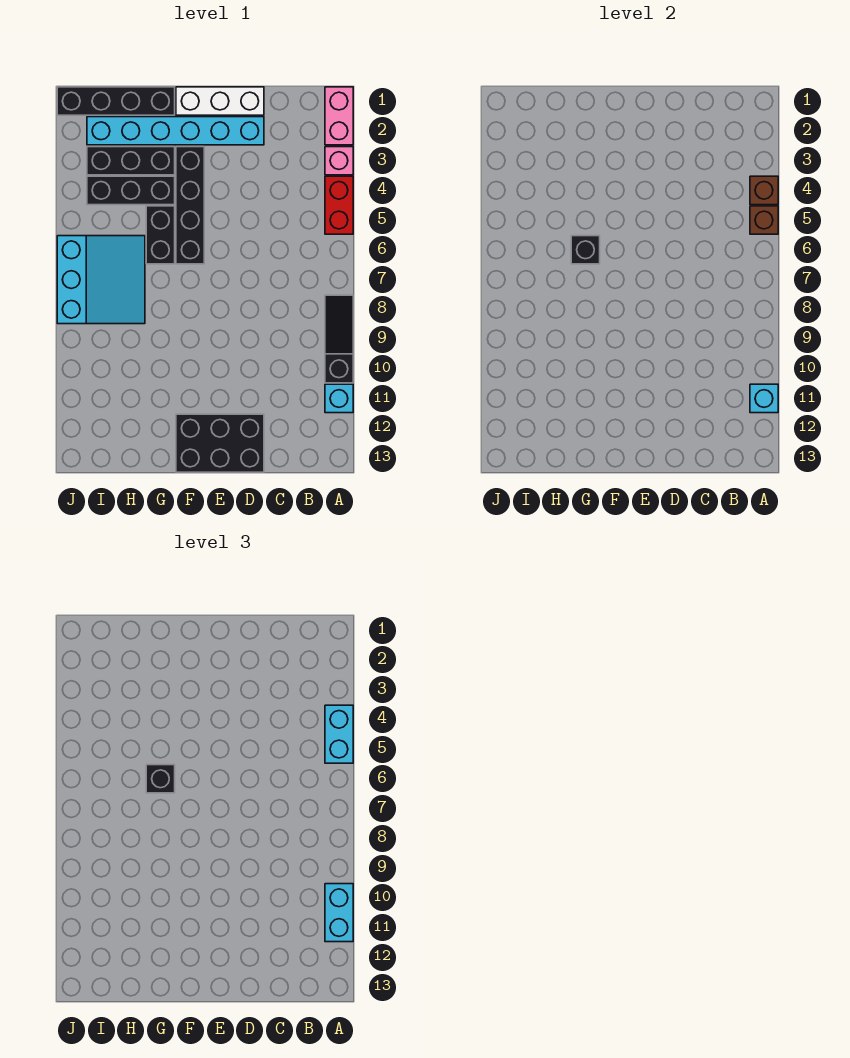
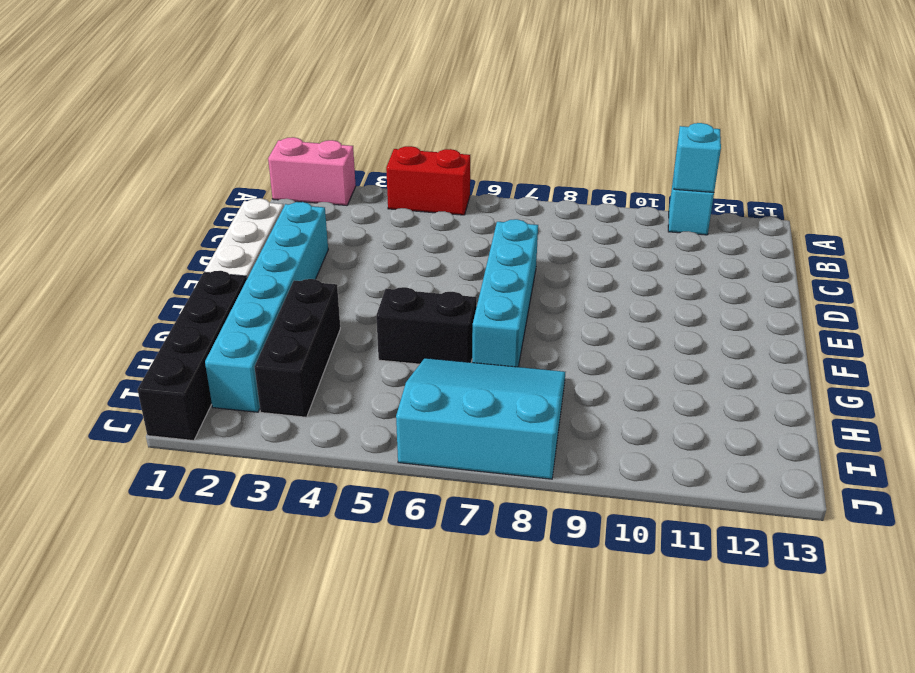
cyan 1x4 brick [472,219,538,367] -> none
none -> pink 1x1 brick [325,147,353,175]
none -> black 1x3 slope [325,295,353,383]
none -> black 2x3 brick [176,414,264,472]

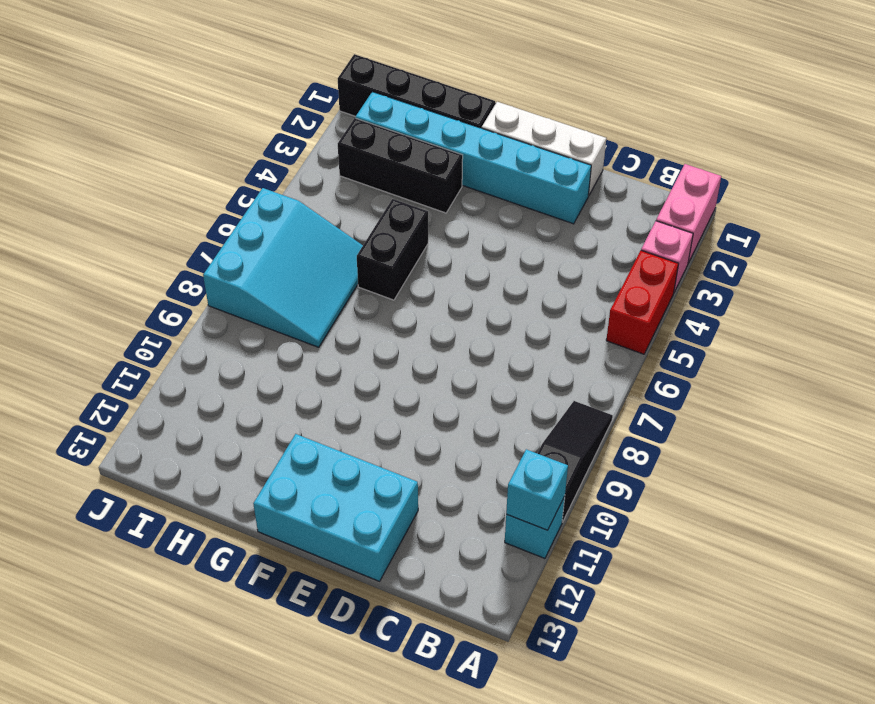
cyan 2x3 brick [253,434,418,581] -> black 2x3 brick [176,414,264,472]
none -> black 1x4 brick [176,147,204,264]
none -> black 1x3 brick [87,176,175,205]
none -> brown 1x1 brick [750,176,778,205]

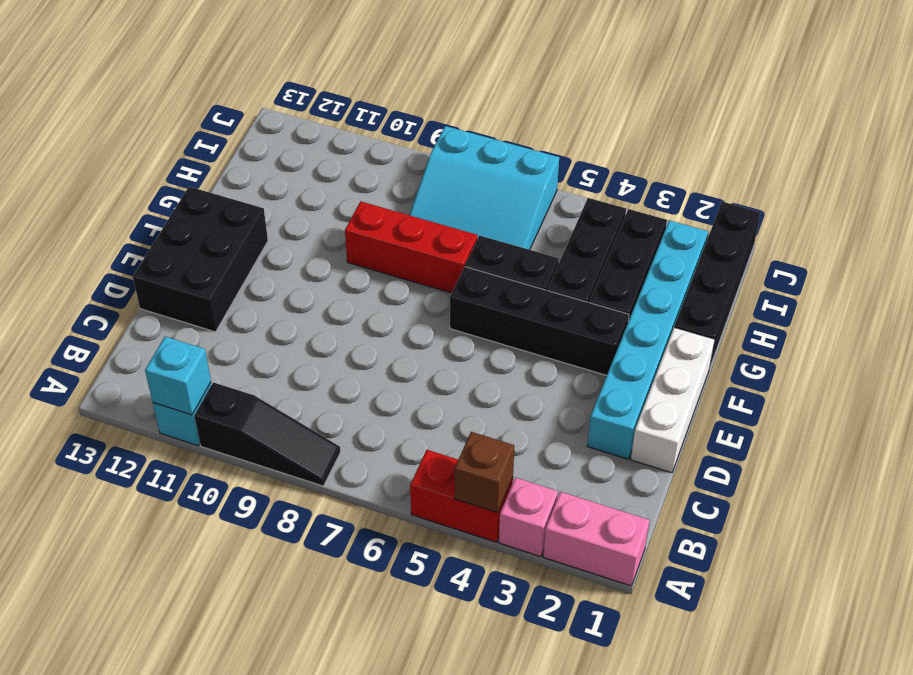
red 1x3 brick [345,201,478,293] -> none
none -> brown 1x1 brick [750,206,778,234]
none -> black 1x1 brick [571,236,600,264]
none -> cyan 1x2 brick [325,705,353,763]

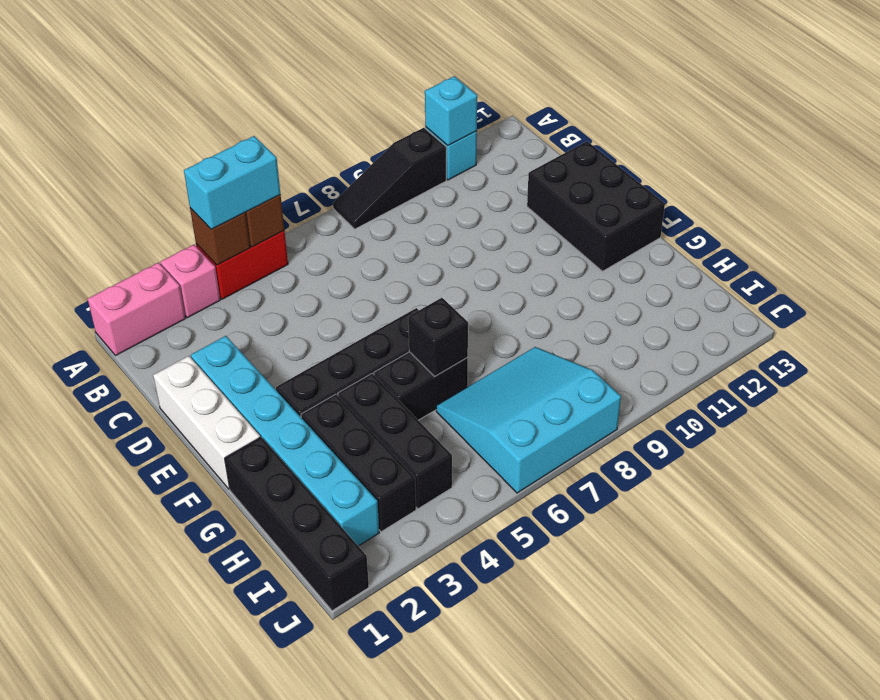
none -> cyan 1x2 brick [325,884,353,942]
none -> black 1x1 brick [146,765,175,793]

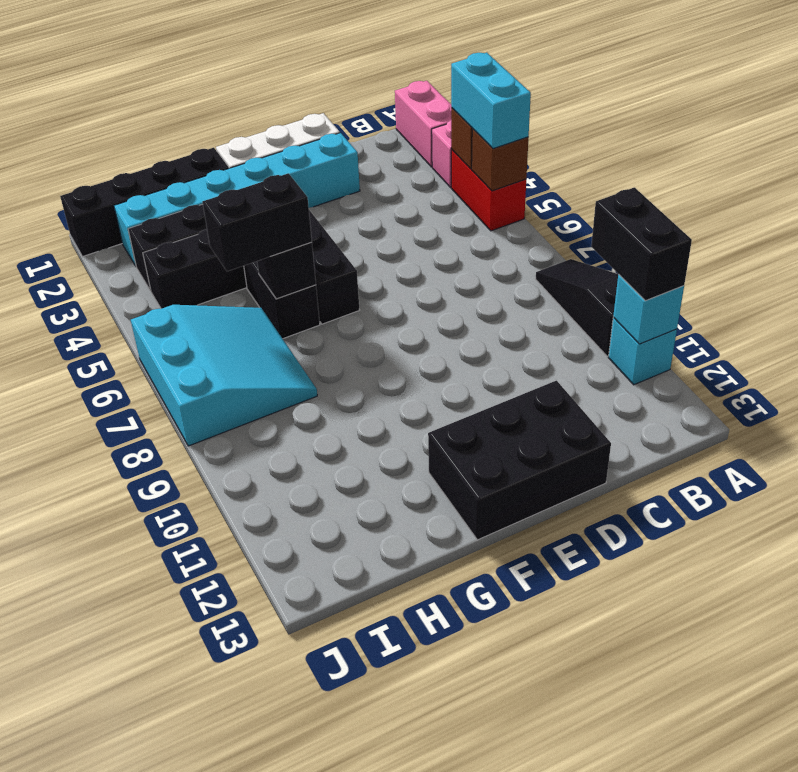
black 1x2 brick [591,187,692,301] -> cyan 1x2 brick [325,884,353,942]
black 1x2 brick [202,173,312,271] -> black 1x1 brick [146,765,175,793]

